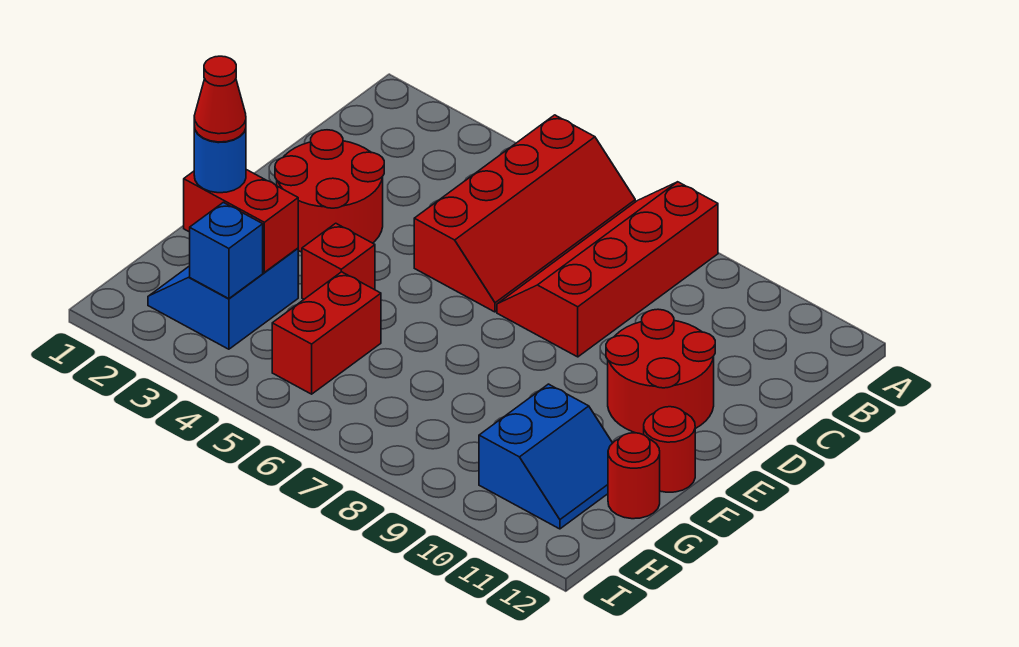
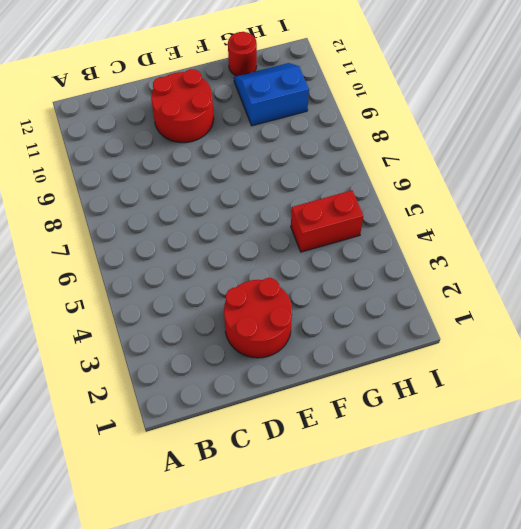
none -> red 2x4 slope [414,115,635,312]
none -> red 2x4 slope [497,182,718,357]
none -> red 1x1 brick [302,223,375,299]

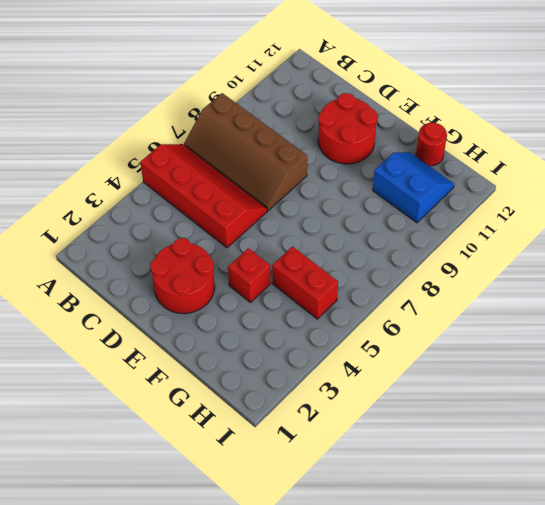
brown 2x4 slope [184,93,307,211] -> red 2x4 slope [497,182,718,357]
none -> red 1x1 round brick [644,407,695,492]
none -> blue 2x2 slope [148,248,298,349]
none -> red 1x2 brick [184,170,298,272]

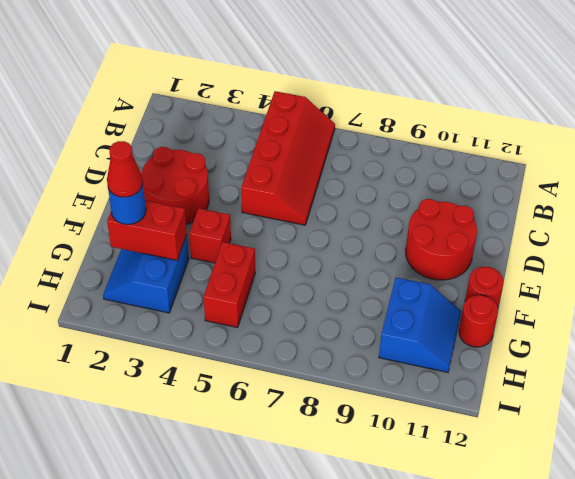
none -> red 2x4 slope [497,182,718,357]
none -> blue 1x1 brick [190,202,263,299]

